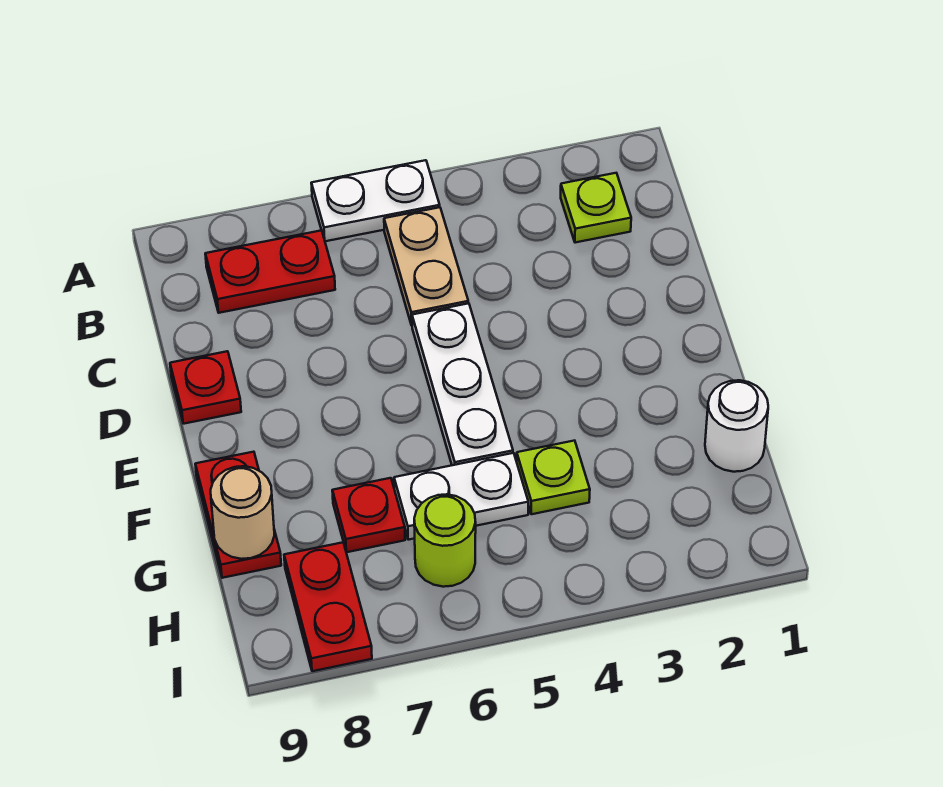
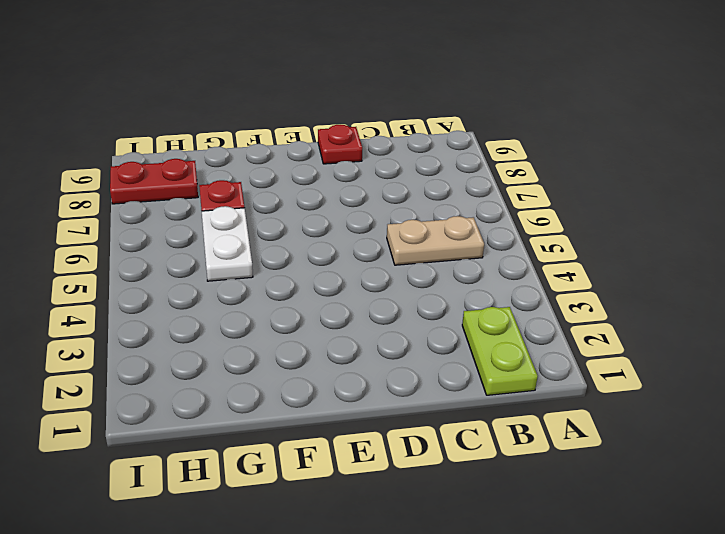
lime 1x2 plate [462,307,538,395] -> lime 1x1 plate [561,173,631,243]
none -> white 1x2 plate [311,160,440,241]
none -> red 1x2 plate [205,230,335,313]
none -> white 1x3 plate [412,303,513,465]

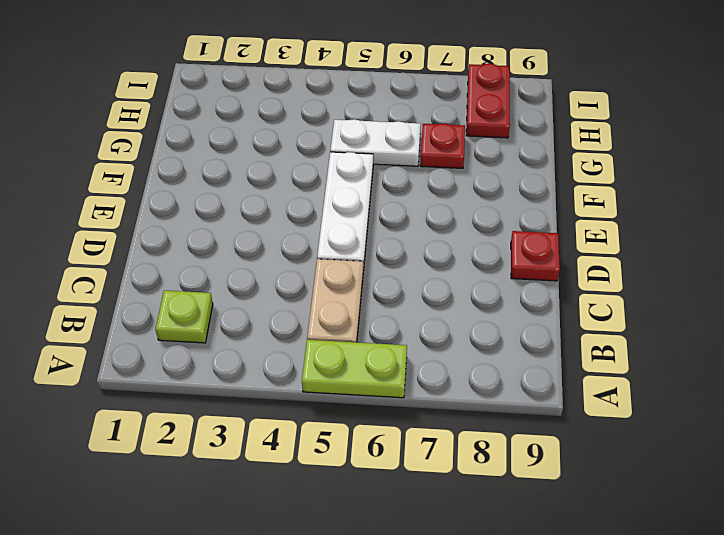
lime 1x2 plate [302,340,407,398] -> white 1x2 plate [311,160,440,241]
none -> red 1x2 plate [205,230,335,313]
none -> red 1x2 plate [195,452,281,578]
none -> white 1x1 round brick [705,380,768,472]

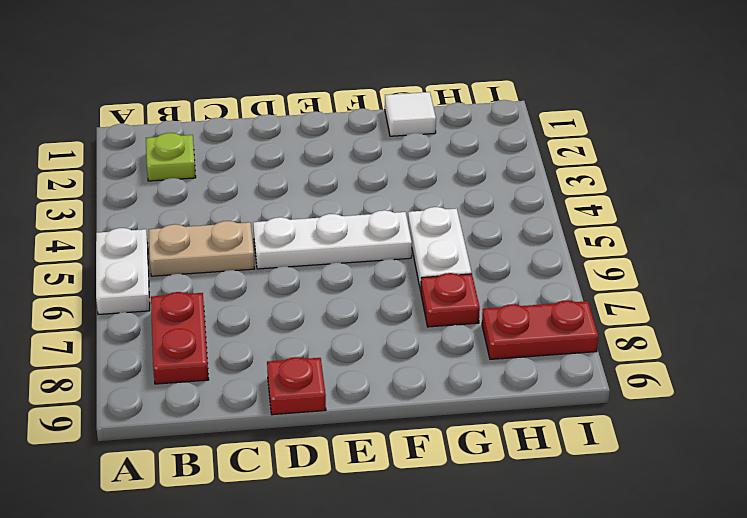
white 1x1 tile [385,92,436,136] -> white 1x1 round brick [705,380,768,472]
none -> red 1x2 plate [195,452,281,578]
none -> lime 1x1 plate [517,441,590,514]
none -> lime 1x1 round brick [414,494,476,587]

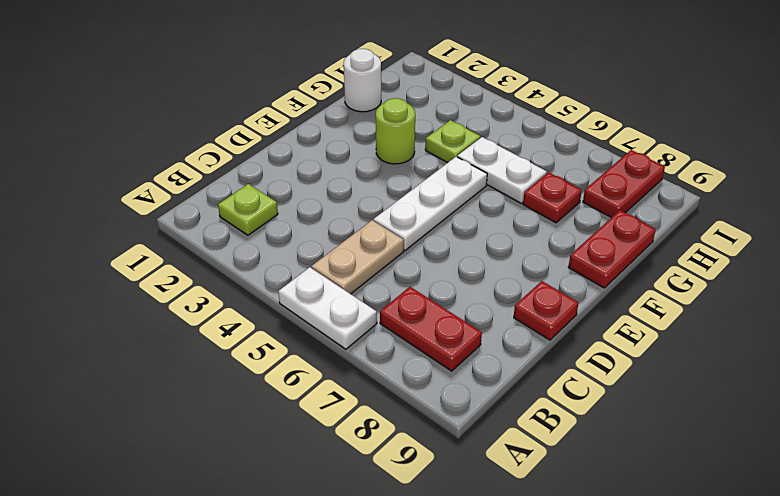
lime 1x1 round brick [376,98,415,164] -> lime 1x1 round brick moved to [414,494,476,587]
none -> tan 1x1 round brick [211,466,274,559]

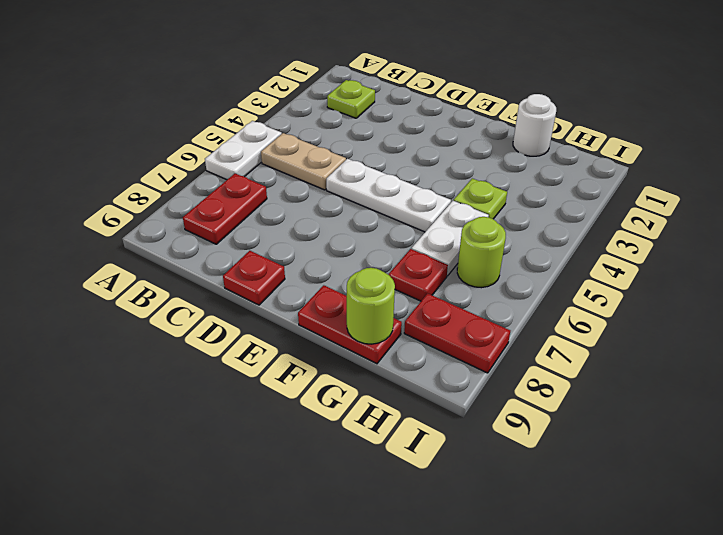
lime 1x1 round brick [347,268,395,344] -> tan 1x1 round brick [211,466,274,559]

